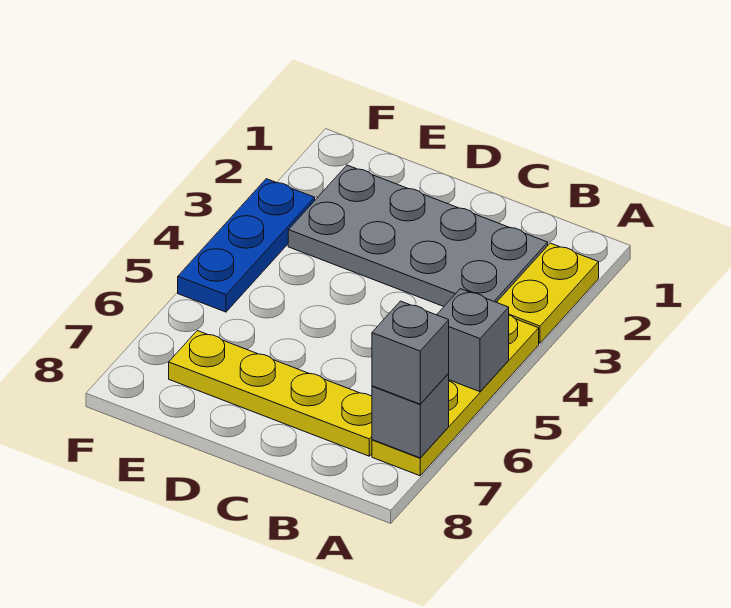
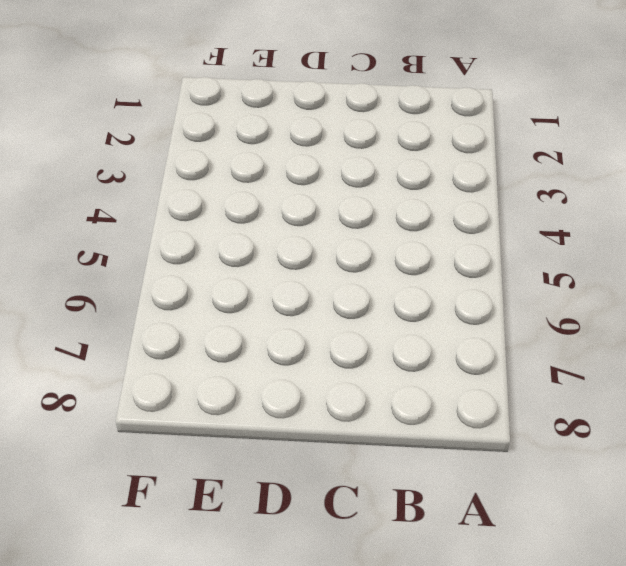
none -> yellow 1x2 plate [497,243,599,343]
none -> yellow 1x4 plate [372,315,539,476]

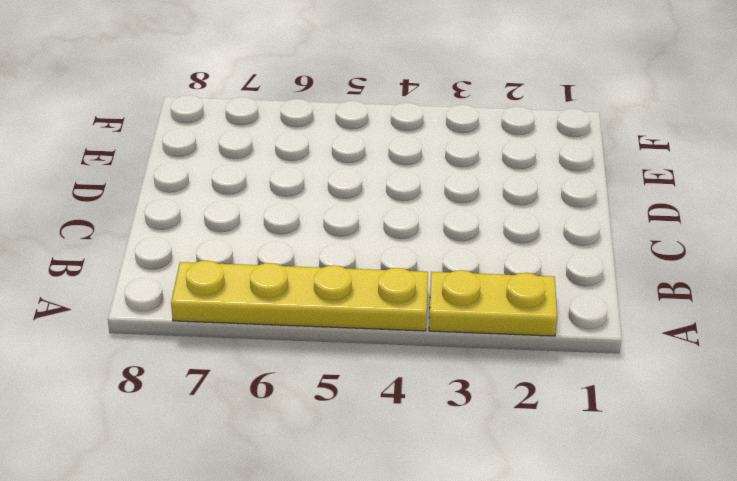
none -> grey 2x4 plate [288,165,548,307]
none -> yellow 1x4 plate [169,331,372,456]

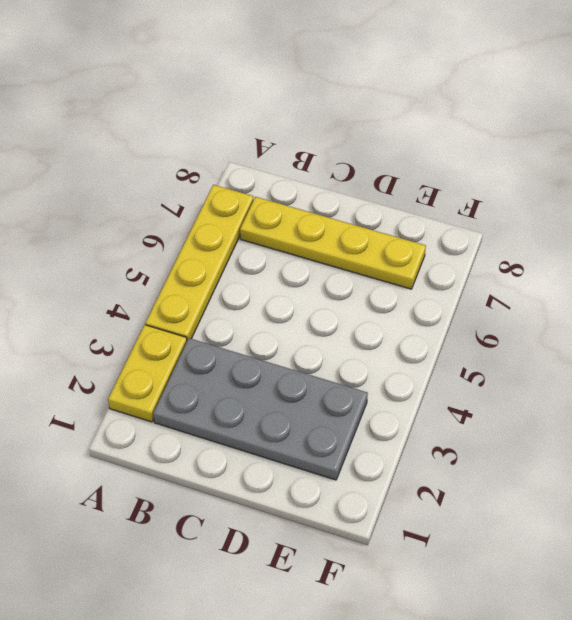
none -> blue 1x3 plate [178,179,315,312]
none -> grey 1x1 brick [437,289,509,392]

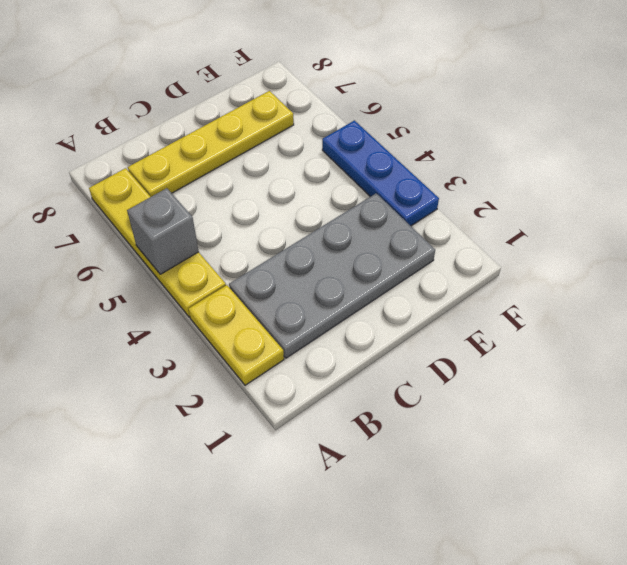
none -> grey 1x1 brick [372,374,449,458]
none -> grey 1x1 brick [372,301,449,404]

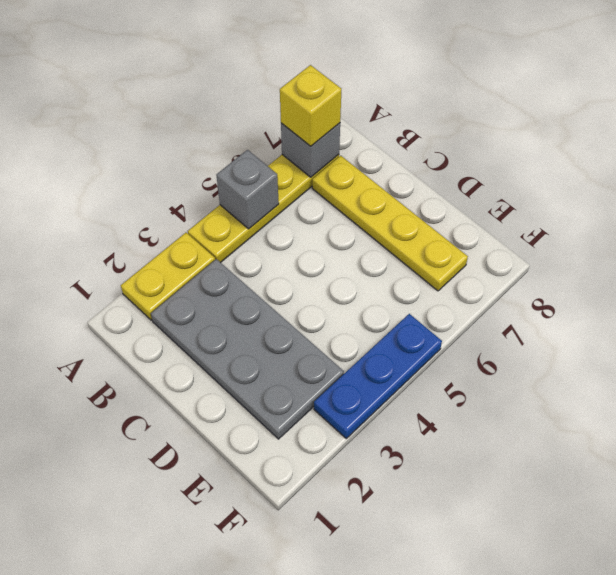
yellow 1x1 brick [280,65,341,146] -> grey 1x1 brick [372,301,449,404]

